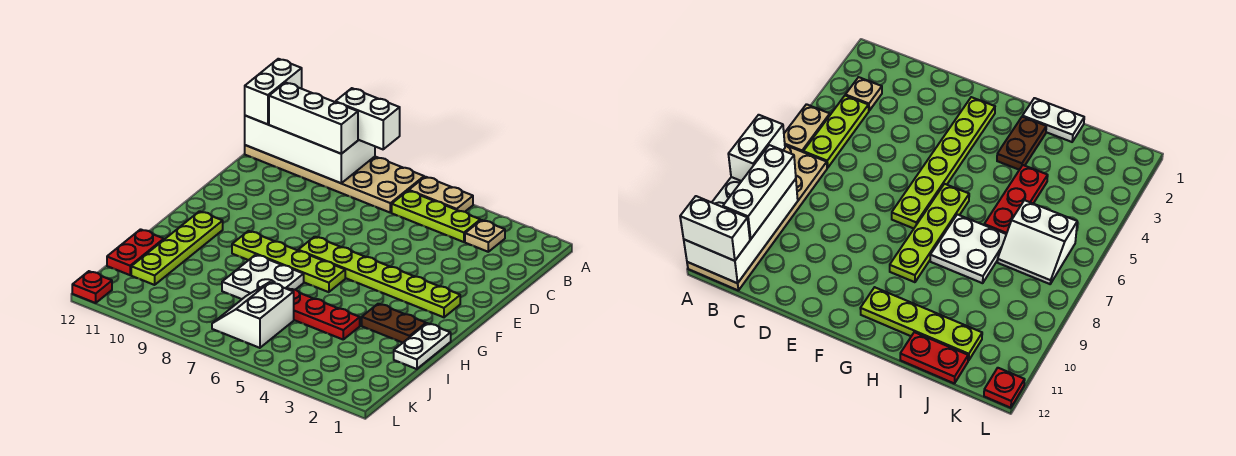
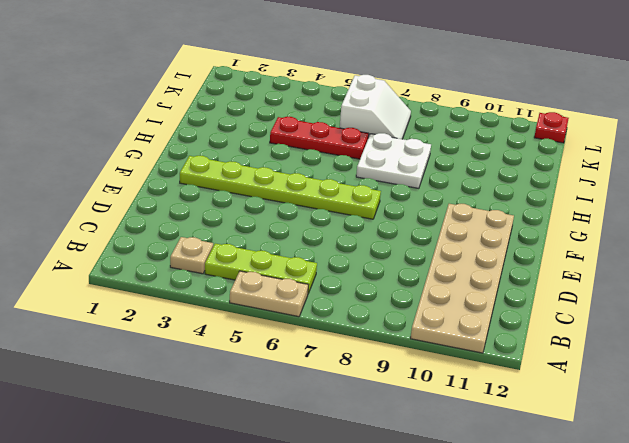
tan 2x6 plate [411,204,514,353] -> tan 2x6 plate turned to [245,145,424,213]
none -> lime 1x4 plate [232,231,345,292]
none -> lime 1x4 plate [131,211,223,285]
none -> white 1x2 plate [394,323,451,369]

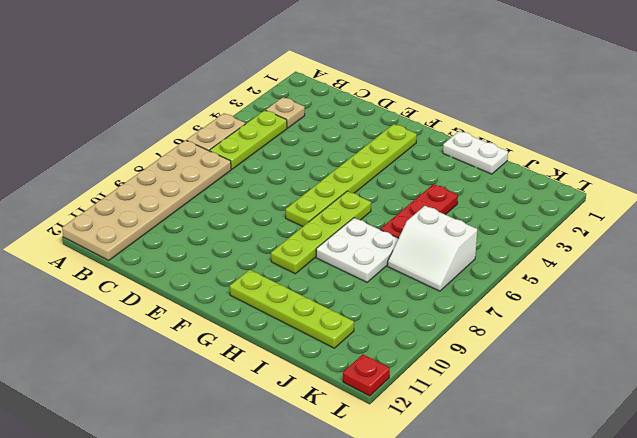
none -> brown 1x2 plate [362,304,426,343]
none -> red 1x2 plate [107,229,164,275]
none -> white 2x4 brick [245,116,375,183]

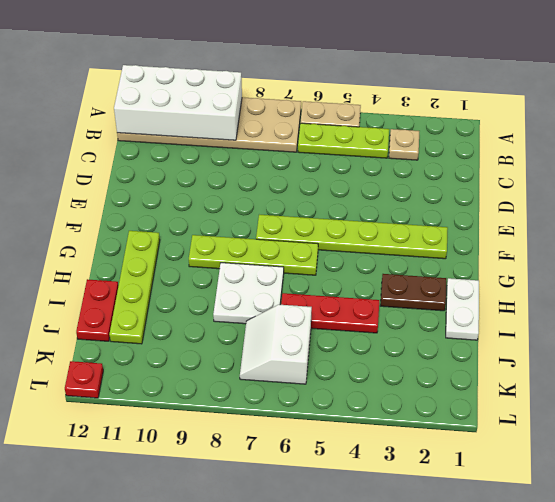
none -> white 1x2 brick [335,88,400,149]
none -> white 1x2 brick [245,59,302,124]
none -> white 1x3 brick [269,82,358,154]

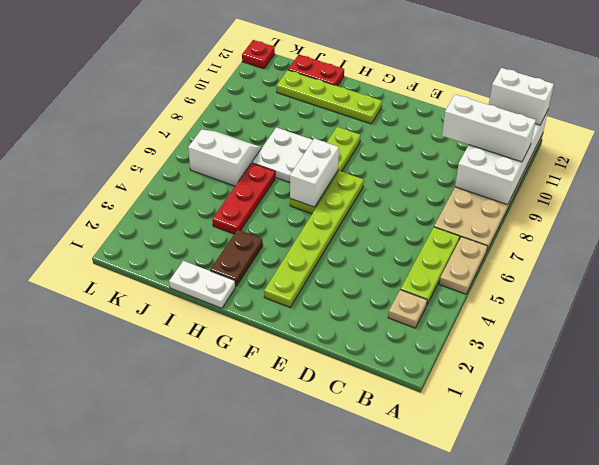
white 1x3 brick [442,94,536,162] -> white 1x3 brick turned to [269,82,358,154]
white 1x2 brick [290,139,339,207] -> white 1x2 brick moved to [335,88,400,149]

